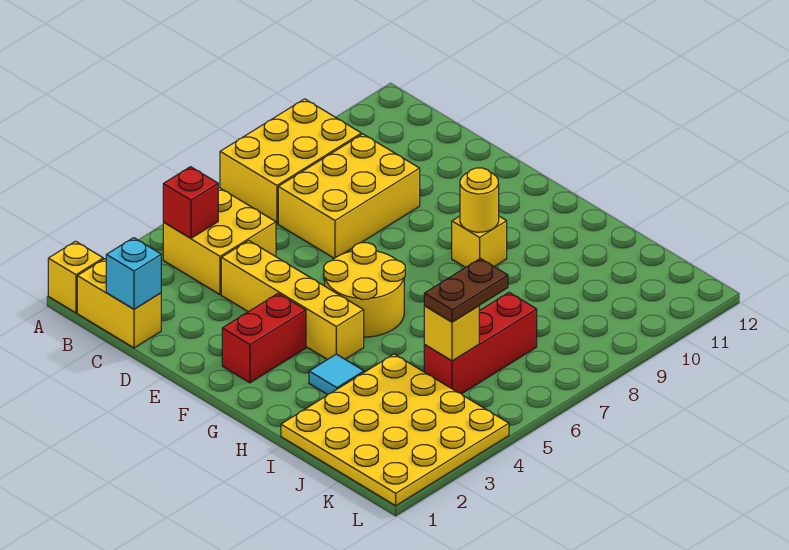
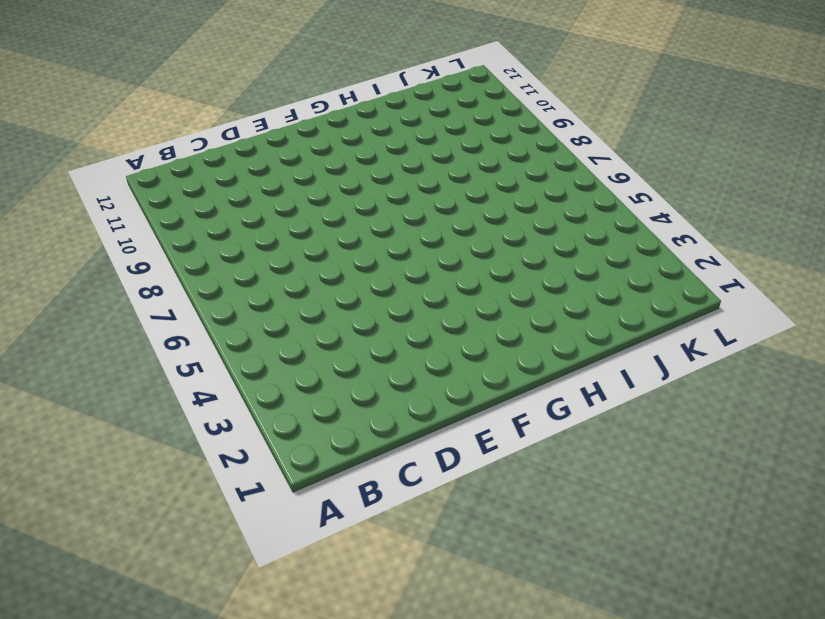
none -> yellow 1x1 brick [48,241,103,313]
none -> yellow 2x3 brick [220,99,361,224]
none -> yellow 1x2 brick [77,259,161,348]

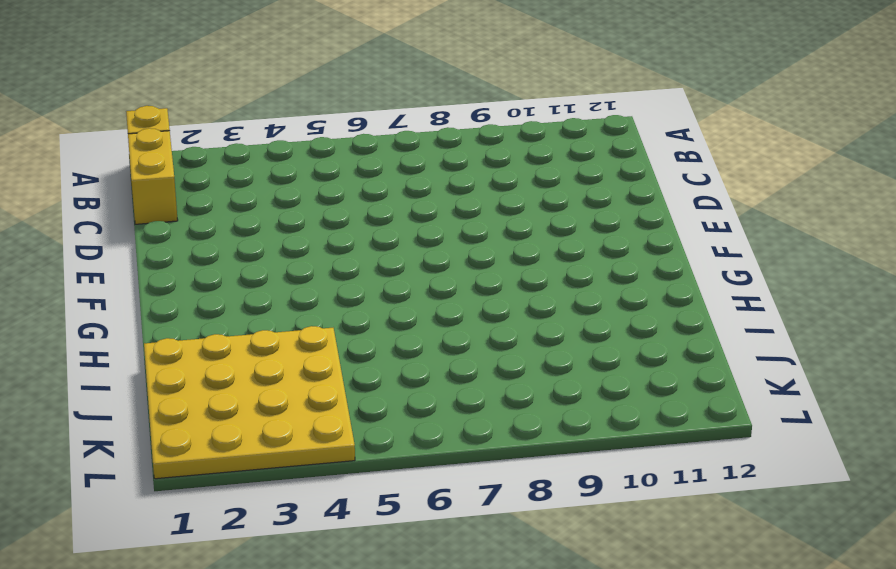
none -> yellow 2x3 brick [220,99,361,224]
none -> yellow 2x2 brick [163,188,276,295]
none -> yellow 2x3 brick [278,134,420,258]

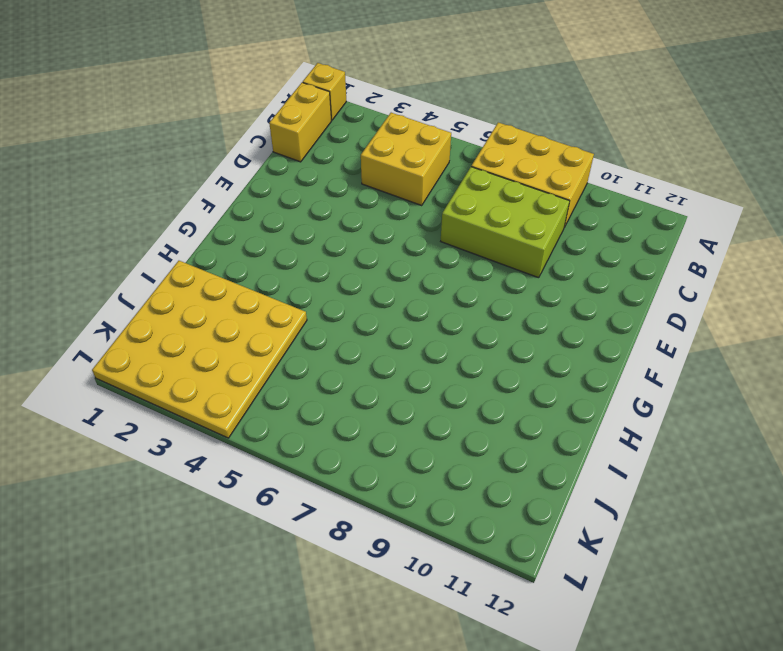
lime 2x3 brick [441,167,570,278] -> yellow 2x3 brick [278,134,420,258]
none -> yellow 1x4 brick [221,240,364,360]
none -> red 1x2 brick [222,293,306,383]
none -> yellow 2x2 round brick [324,243,405,337]

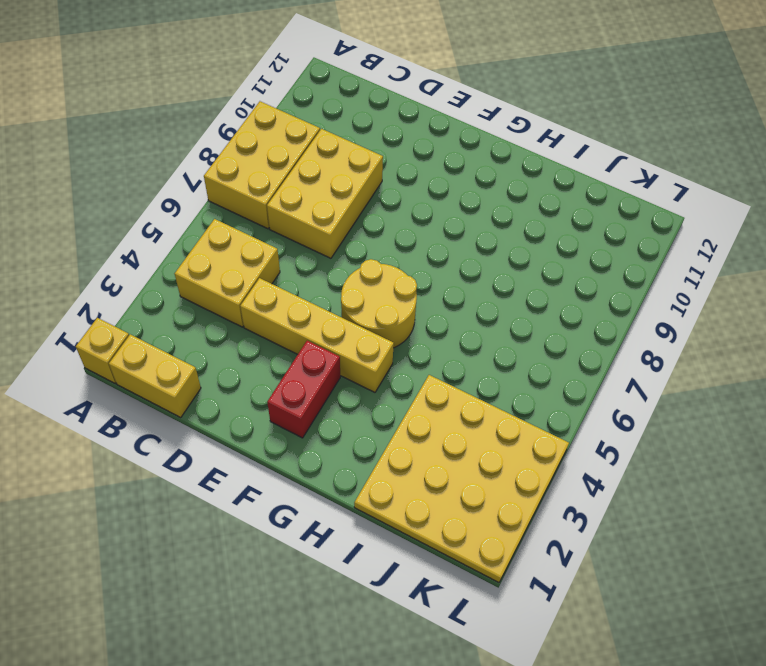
none -> yellow 1x1 brick [452,216,507,268]
none -> cyan 1x1 tile [309,354,364,395]
none -> red 1x3 brick [424,292,537,394]

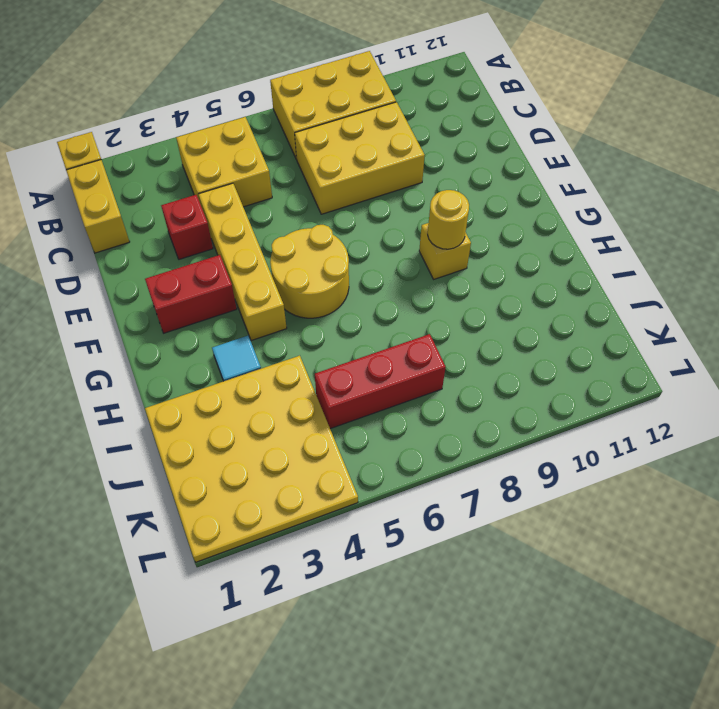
red 1x1 brick [161,195,213,259] -> red 1x1 brick moved to [163,167,218,238]
none -> cyan 1x1 brick [106,238,161,309]
none -> yellow 1x1 brick [424,306,479,361]
none -> brown 1x2 plate [424,258,508,322]

